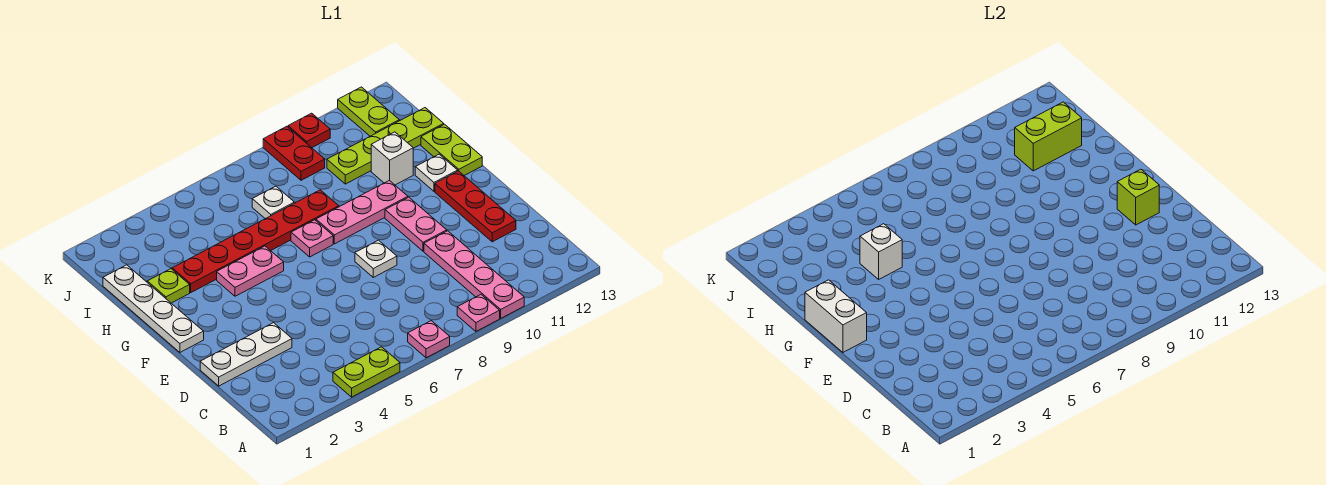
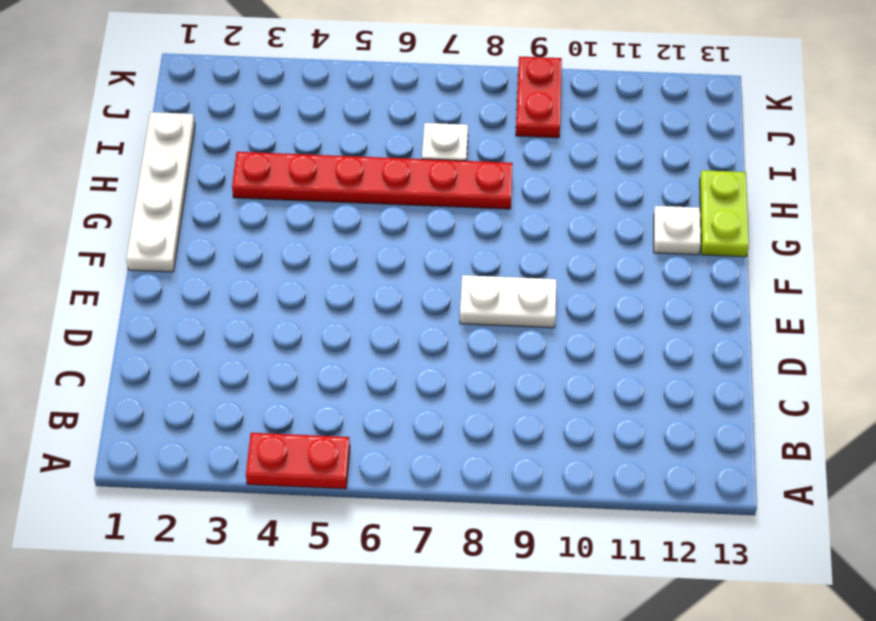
red 1x2 plate [246,433,350,489] -> lime 1x2 plate [333,347,400,397]
white 1x2 plate [460,275,556,328] -> white 1x1 plate [355,240,397,277]
none -> pink 1x1 plate [408,321,450,358]
none -> pink 1x1 plate [457,295,500,331]
none -> pink 1x4 plate [424,231,524,318]

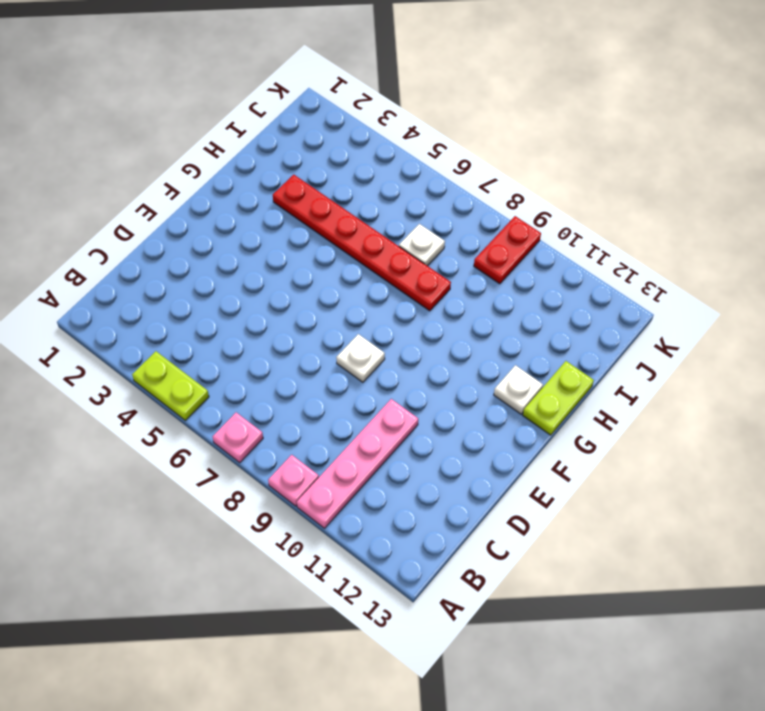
none -> white 1x3 plate [200,323,292,386]
none -> red 1x3 plate [435,171,516,242]
none -> pink 1x2 plate [385,197,447,251]

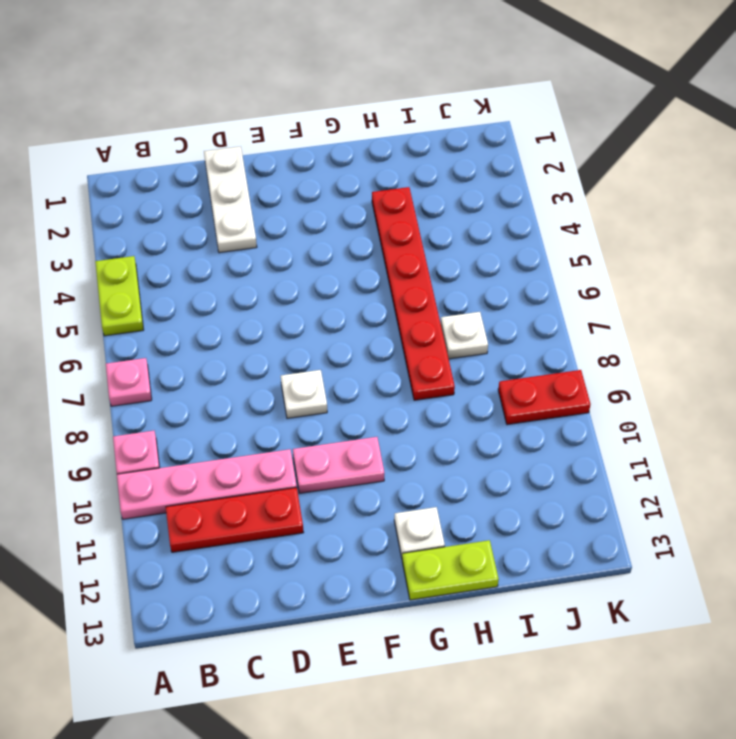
red 1x3 plate [166,488,304,552] -> red 1x3 plate moved to [435,171,516,242]
none -> white 1x4 plate [103,265,204,352]
none -> pink 1x2 plate [217,246,284,296]
none -> pink 1x1 plate [291,220,333,257]

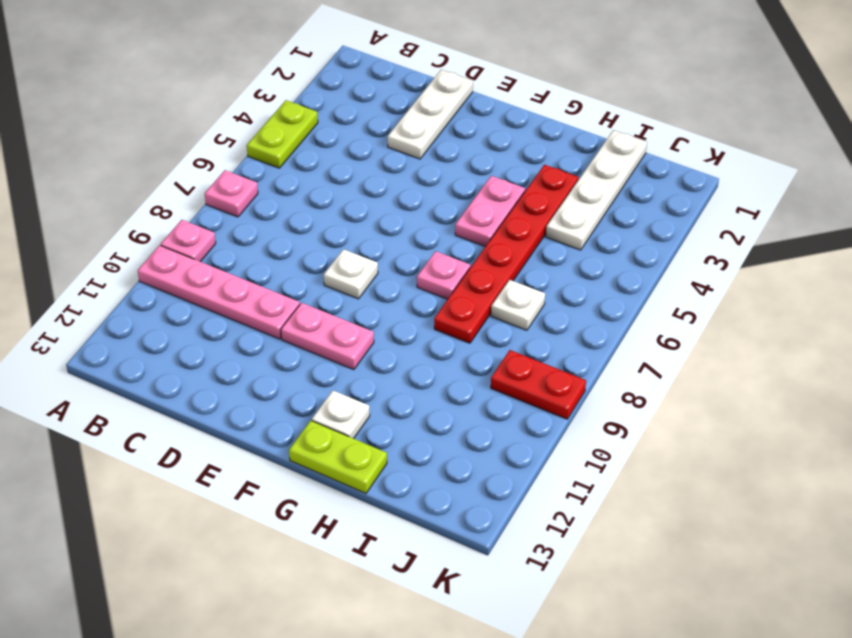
white 1x4 plate [546,130,647,250] -> white 1x4 plate turned to [103,265,204,352]
none -> red 1x3 plate [435,171,516,242]
none -> pink 1x3 plate [316,180,408,244]
none -> lime 1x1 plate [147,269,190,303]

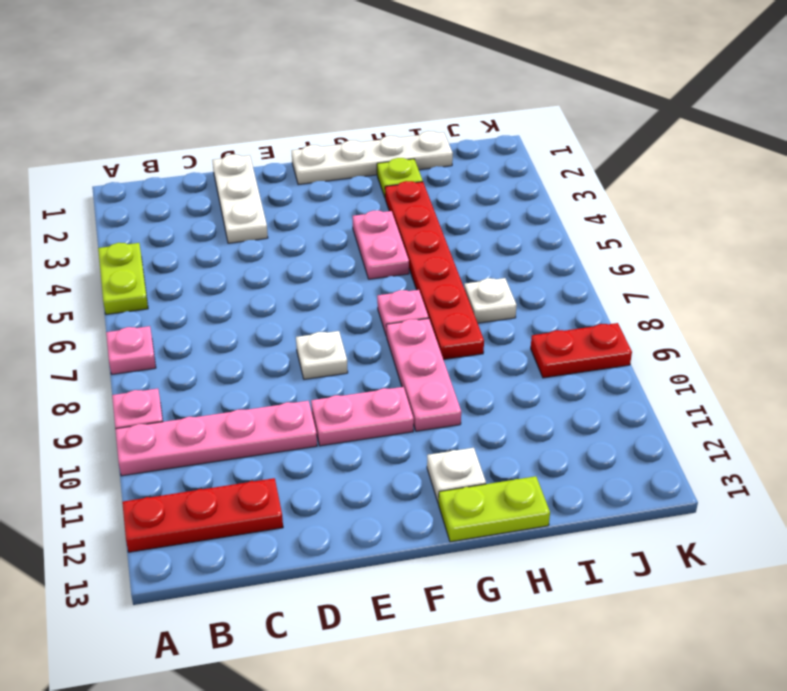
red 1x3 plate [122,478,283,552] -> red 1x3 plate moved to [435,171,516,242]
none -> white 1x1 brick [371,132,413,185]
none -> lime 1x4 plate [327,108,444,184]
none -> lime 1x2 plate [338,87,399,136]

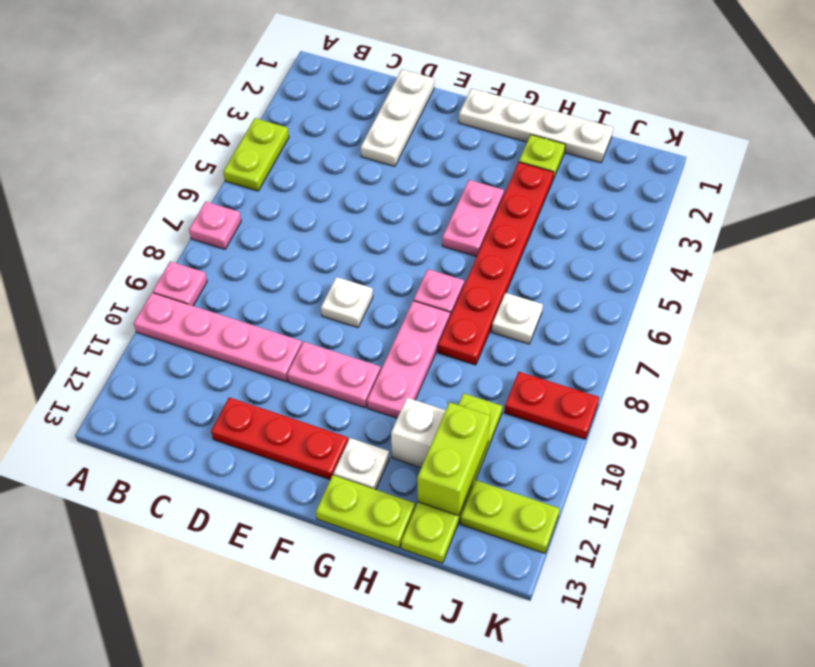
none -> red 1x1 plate [288,113,330,148]
none -> lime 1x1 brick [1117,169,1159,225]
none -> white 1x2 brick [805,280,867,352]

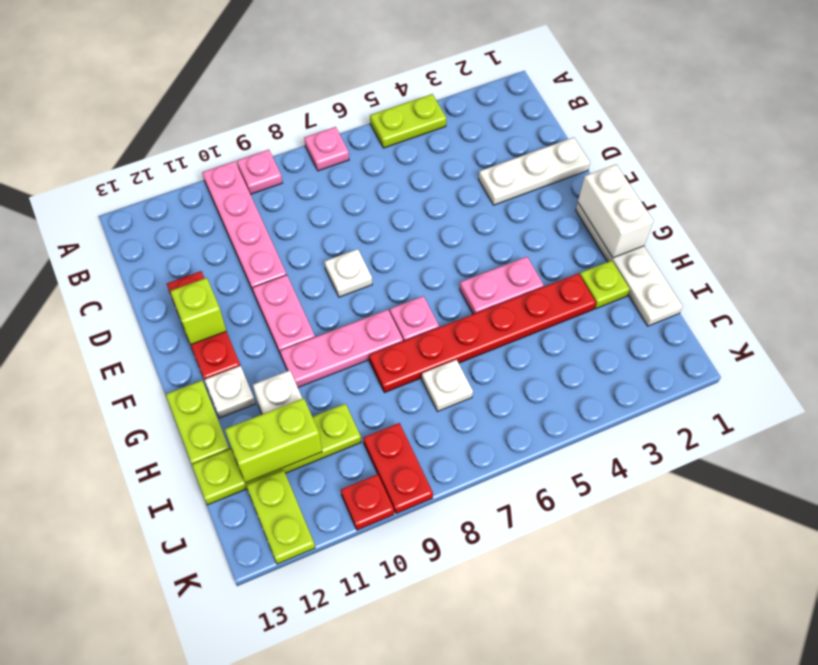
none -> white 1x1 brick [860,224,902,279]

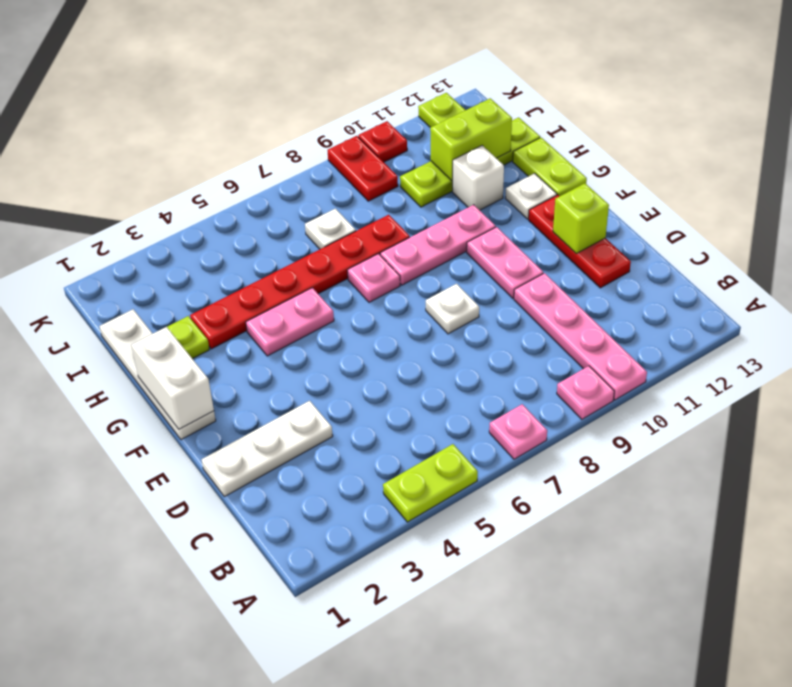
none -> white 1x1 brick [860,224,902,279]

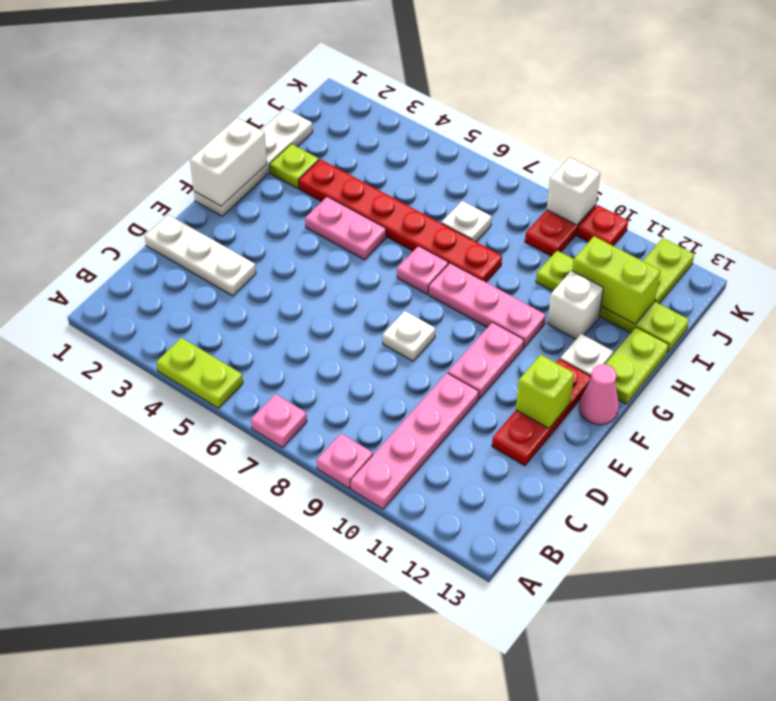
pink 1x1 cone [579,364,619,425] -> none
white 1x1 brick [547,157,600,225] -> white 1x1 brick moved to [860,224,902,279]

